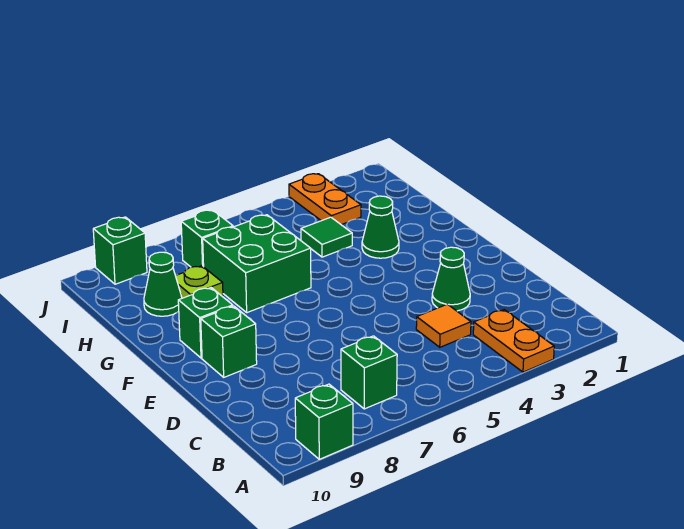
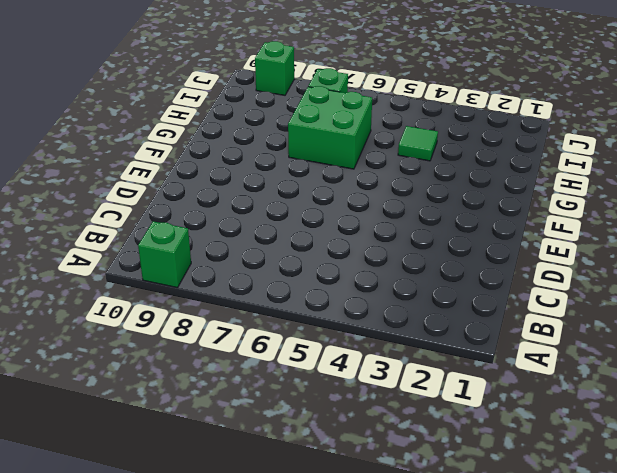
none -> orange 1x2 plate [473,310,554,372]
none -> green 1x1 brick [341,336,397,409]
none -> orange 1x1 tile [416,304,471,347]

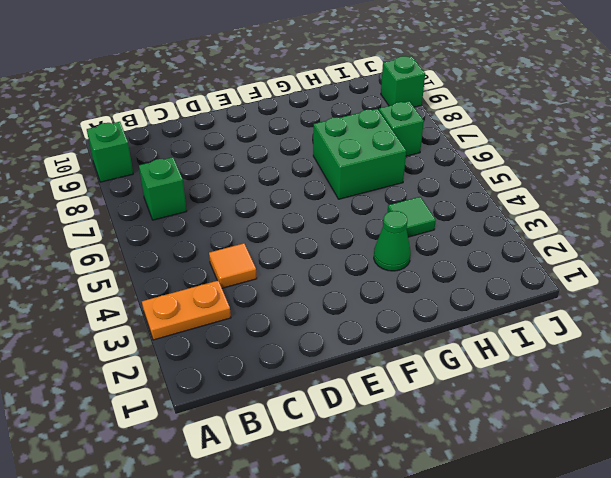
none -> green 1x1 cone [432,247,470,311]
none -> green 1x1 brick [201,306,257,377]
none -> green 1x1 brick [178,288,233,358]

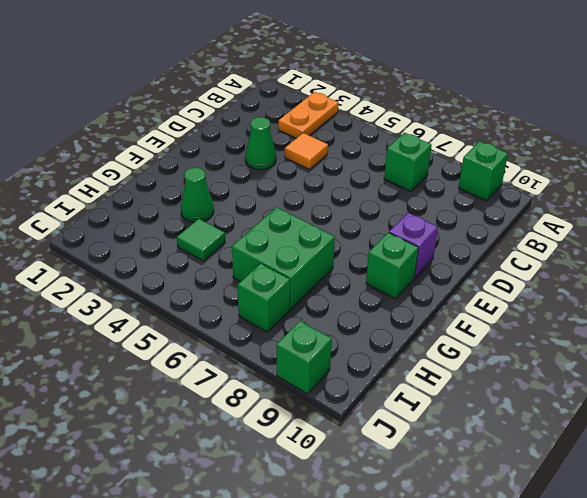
purple 1x1 brick [389,213,438,277] -> green 1x1 brick [201,306,257,377]
none -> lime 1x1 plate [176,266,223,298]
none -> green 1x1 cone [144,252,182,316]
none -> orange 1x2 plate [289,174,361,225]

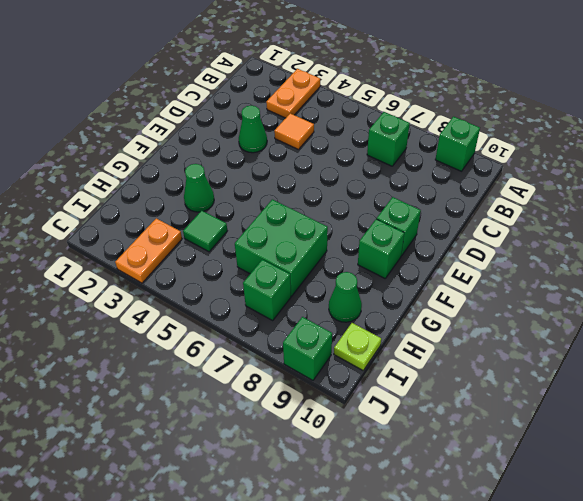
lime 1x1 plate [334,323,381,370] -> lime 1x1 plate moved to [176,266,223,298]

